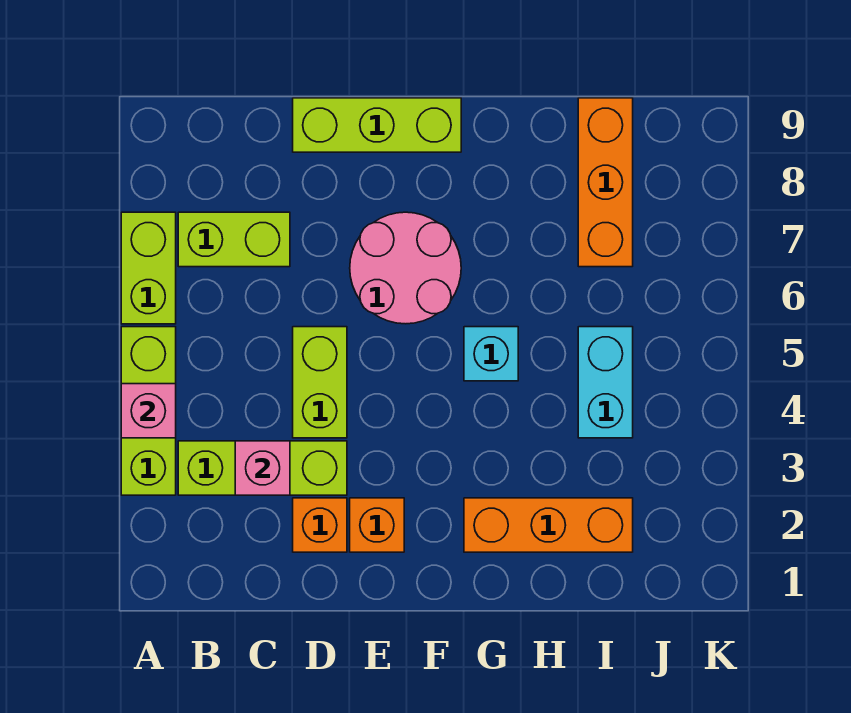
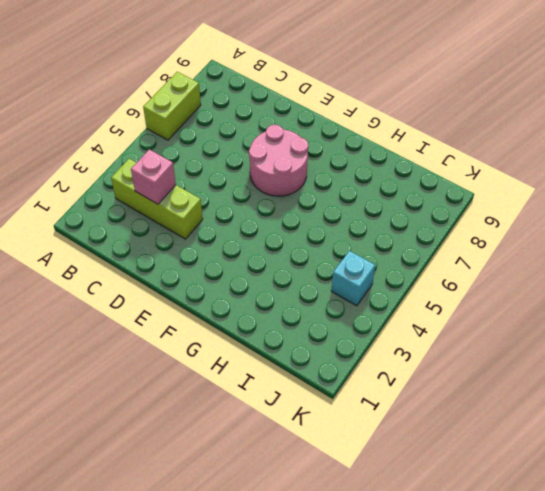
cyan 1x1 brick [331,251,375,306] -> cyan 1x1 brick moved to [464,327,518,381]
none -> lime 1x3 brick [121,327,176,495]
none -> lime 1x2 brick [178,212,290,267]
none -> orange 1x1 brick [293,498,347,552]

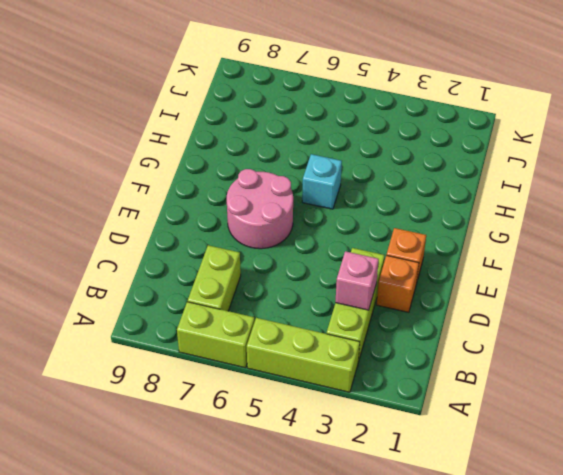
none -> lime 1x2 brick [293,327,347,438]
none -> lime 1x3 brick [293,98,461,152]
none -> orange 1x3 brick [464,498,633,552]

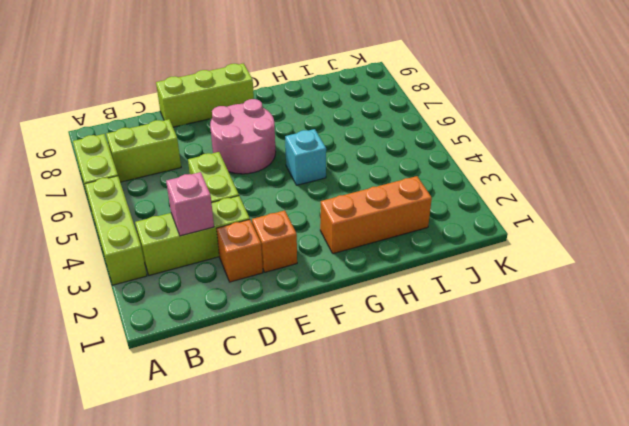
none -> cyan 1x2 brick [578,327,633,438]
none -> orange 1x3 brick [578,98,633,267]
none -> pink 1x1 brick [121,384,176,438]

